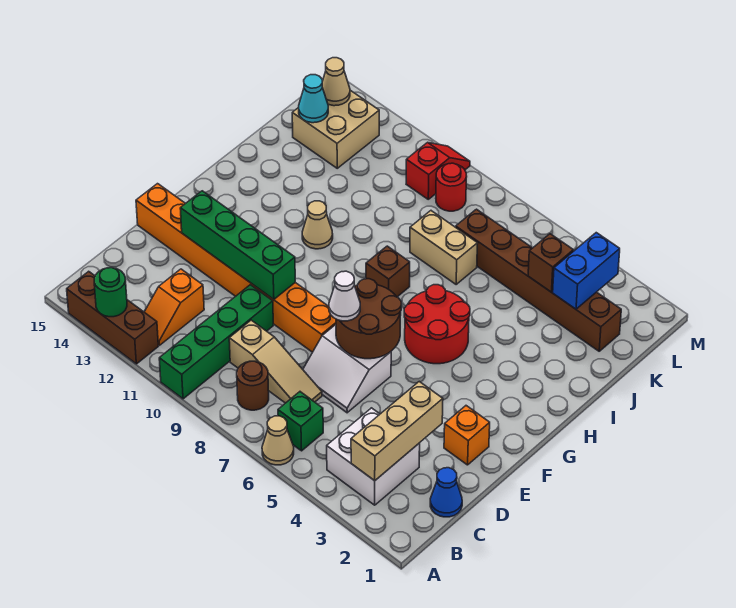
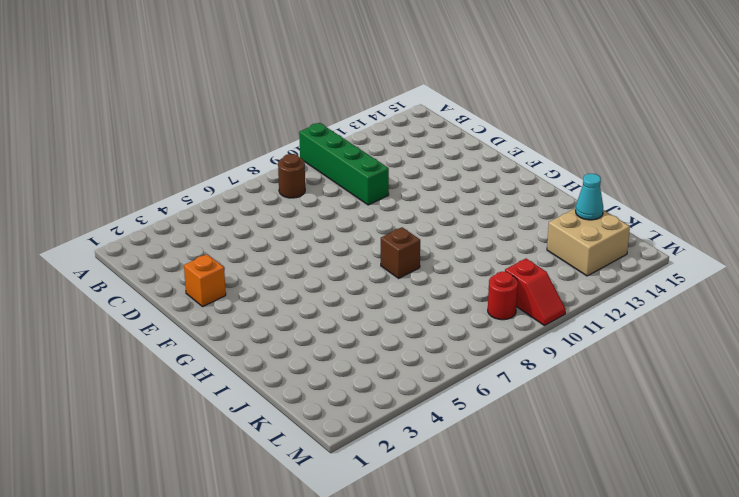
none -> tan 1x1 cone [262,416,294,465]
none -> brown 1x3 brick [67,271,158,364]
none -> white 2x2 brick [327,408,420,505]

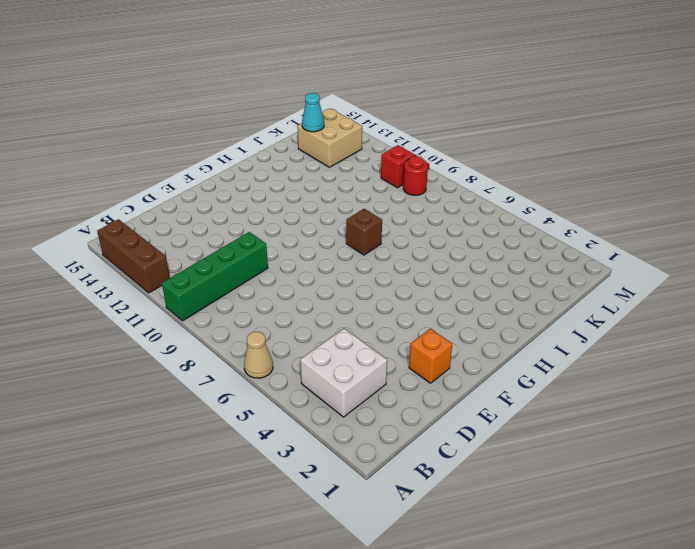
none -> green 1x1 brick [278,392,323,451]
none -> brown 1x1 round brick [237,361,269,410]
none -> orange 1x2 slope [145,269,204,345]

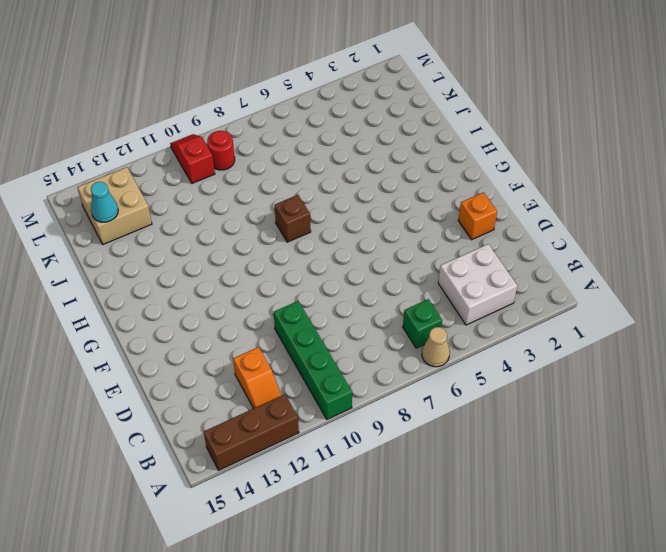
none -> brown 1x1 round brick [237,361,269,410]
none -> blue 1x1 cone [430,468,462,517]
none -> tan 1x3 slope [229,320,322,403]

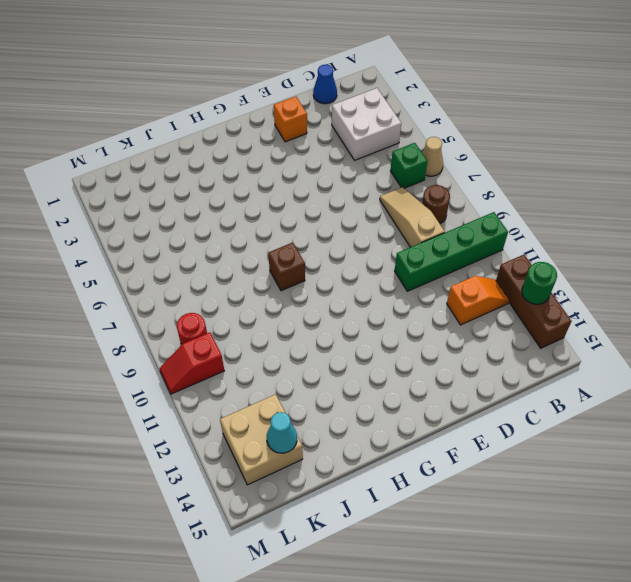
none -> white 2x2 slope [303,325,391,413]
none -> orange 1x8 brick [136,184,336,352]
none -> red 2x2 round brick [404,285,470,364]

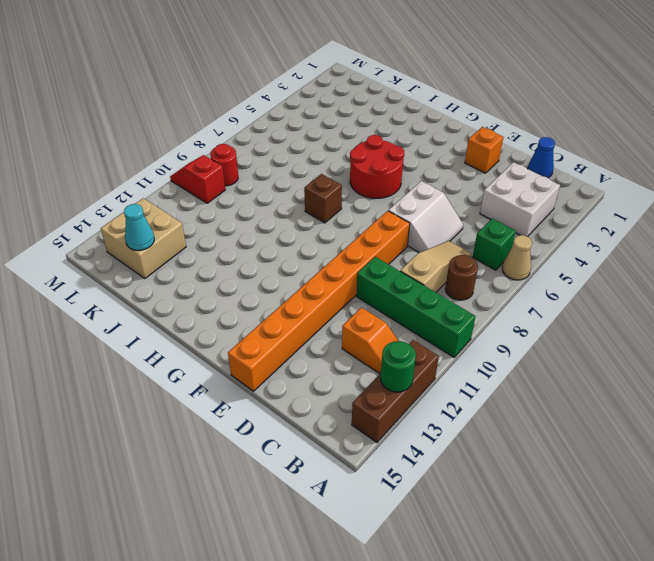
none -> tan 1x1 cone [302,201,333,249]
none -> tan 1x2 brick [410,211,478,284]
none -> brown 1x6 brick [456,209,621,351]

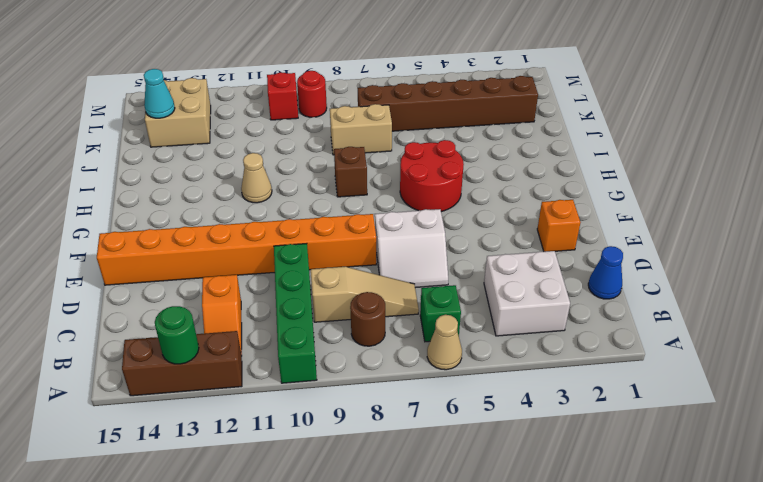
none -> tan 1x3 brick [351,382,443,481]
none -> brown 2x2 round brick [336,279,401,359]
none -> green 1x4 brick [180,191,295,299]

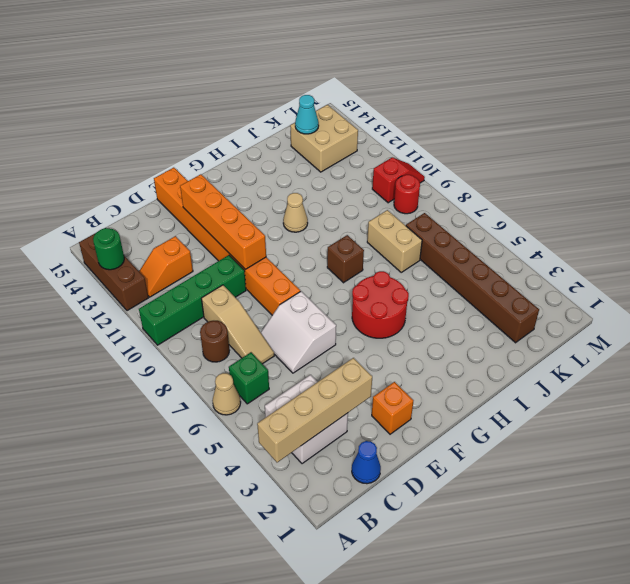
tan 1x4 brick [257,358,372,462] -> tan 1x3 brick [351,382,443,481]
orange 1x4 brick [180,174,266,269] -> green 1x4 brick [180,191,295,299]
none -> brown 2x2 round brick [336,279,401,359]
none -> blue 1x2 brick [553,233,620,309]
none -> brown 1x1 brick [528,234,573,292]

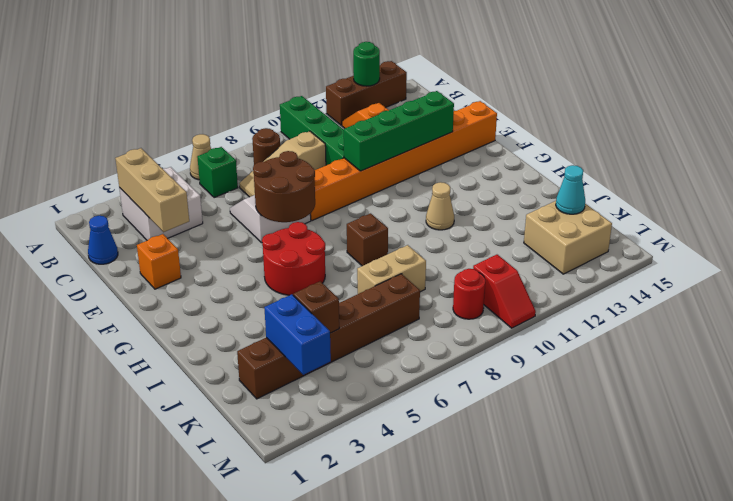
none -> tan 1x1 cone [322,58,350,106]
none -> white 1x1 cone [329,271,360,321]

